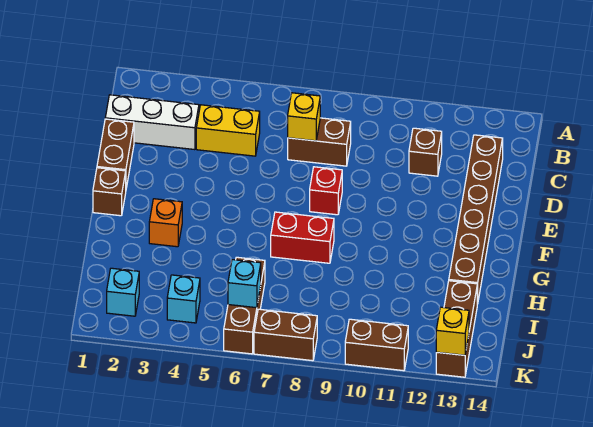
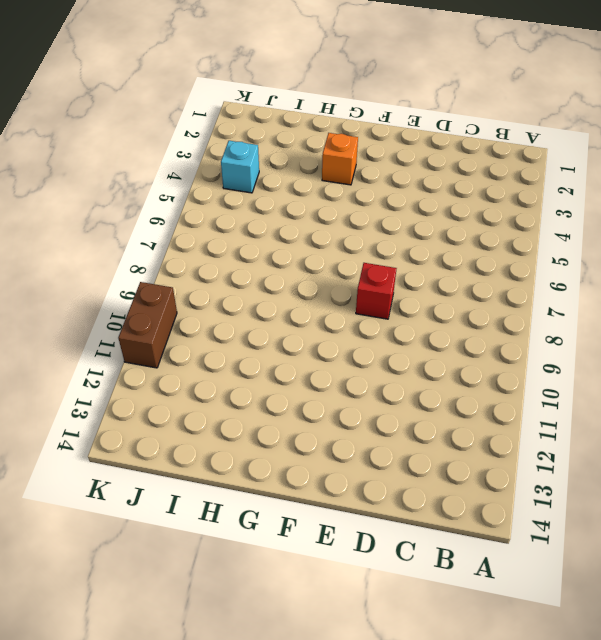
none -> white 1x3 brick [105,95,199,150]
none -> yellow 1x2 brick [196,105,260,156]
none -> brown 1x2 brick [288,118,351,166]

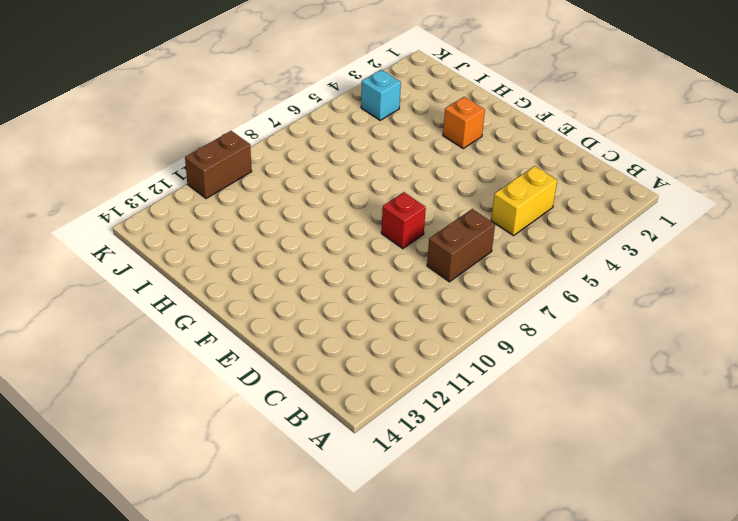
none -> white 1x3 brick [105,95,199,150]
none -> brown 1x1 brick [409,128,442,176]
none -> brown 1x6 brick [449,135,503,304]

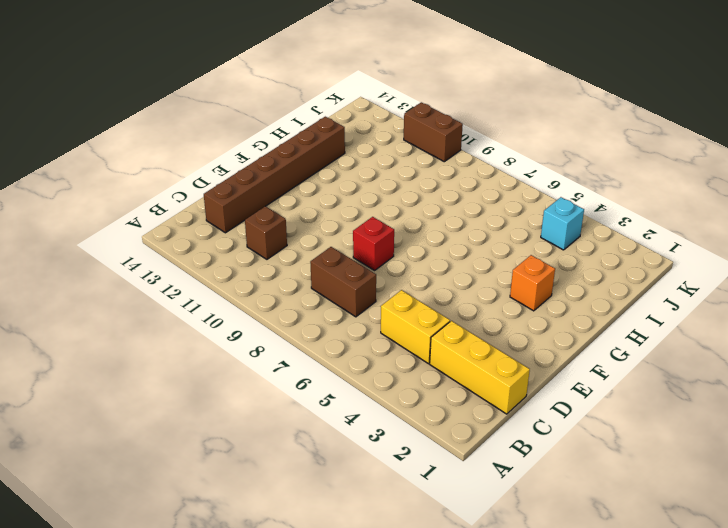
yellow 1x3 brick [430,321,530,414] -> white 1x3 brick [105,95,199,150]
none -> brown 1x2 brick [97,119,134,188]
none -> brown 1x1 brick [93,168,126,216]
none -> red 1x2 brick [271,212,334,263]

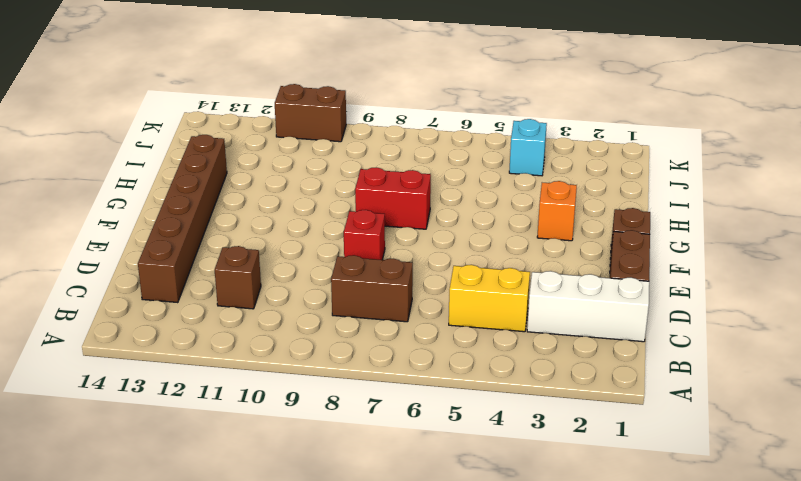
none -> brown 1x3 brick [224,257,265,354]
none -> brown 1x3 brick [436,281,477,377]
none -> cyan 1x1 brick [107,268,139,316]

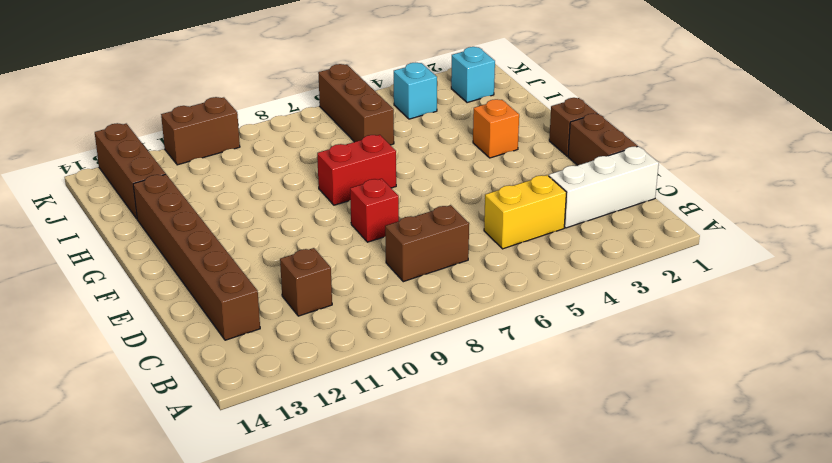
none -> brown 1x2 brick [254,309,317,361]
none -> yellow 1x1 brick [288,93,320,141]
none -> cyan 1x1 brick [228,260,261,308]

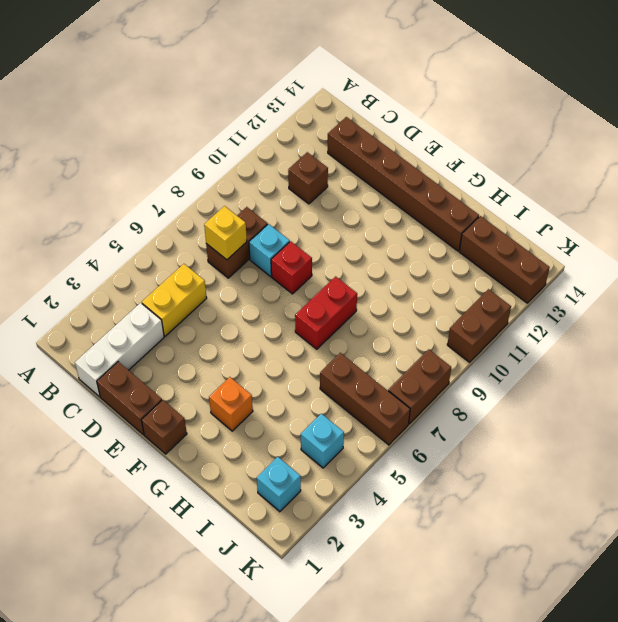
cyan 1x1 brick [249,224,290,276] -> cyan 1x1 brick moved to [228,260,261,308]
none -> yellow 1x1 brick [436,307,469,355]

